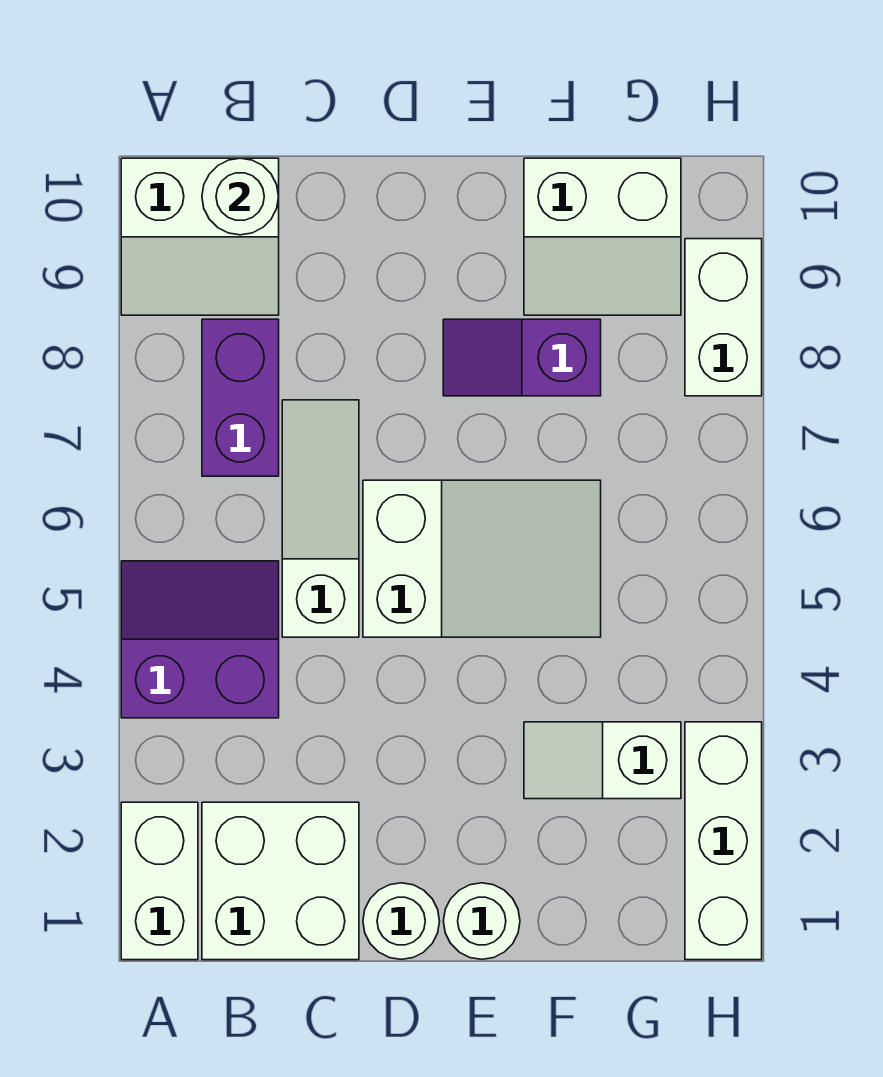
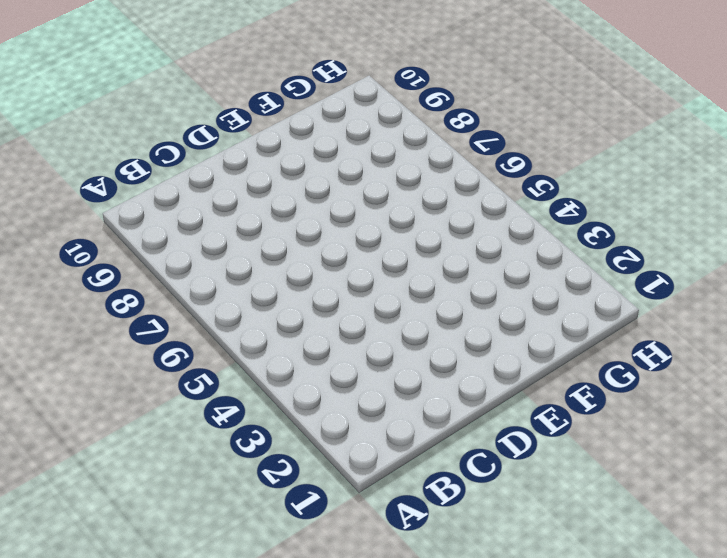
none -> white 1x2 brick [121,802,198,960]
none -> purple 2x2 slope [121,561,279,718]
none -> white 2x2 slope [121,158,279,315]

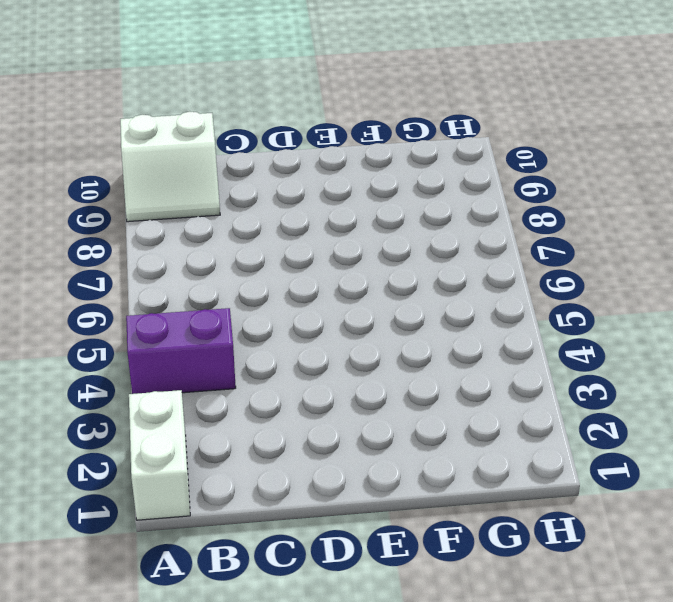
none -> white 2x2 brick [202,802,359,960]
none -> purple 1x2 brick [202,319,279,476]
none -> white 1x3 slope [282,400,359,637]

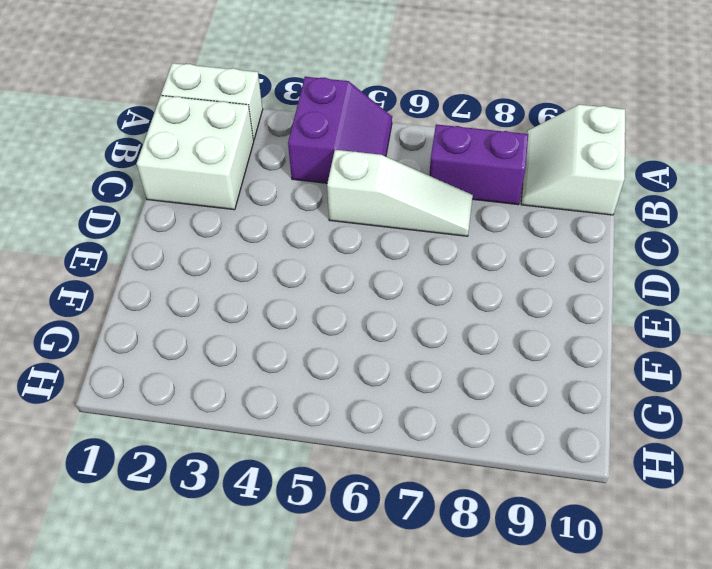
none -> white 1x1 round brick [363,883,440,959]
none -> white 2x3 slope [363,480,601,637]
none -> white 1x1 round brick [443,883,520,959]

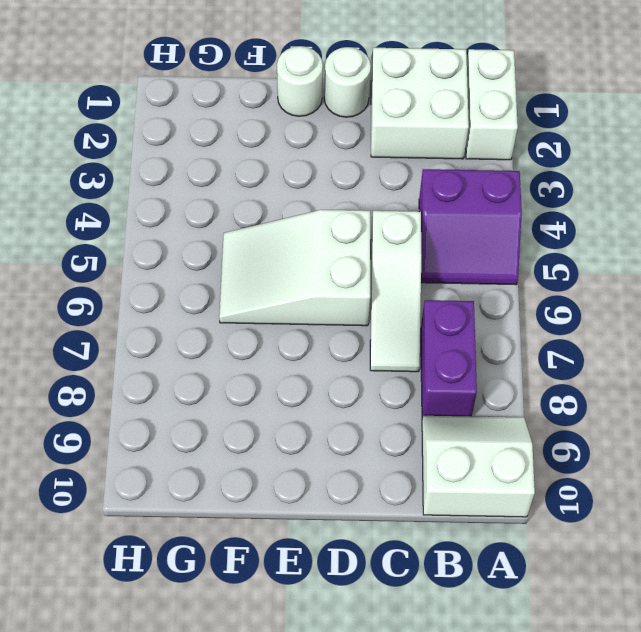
none -> purple 1x2 slope [443,319,601,396]
none -> white 1x2 slope [524,722,681,799]
none -> white 2x2 slope [524,158,681,315]

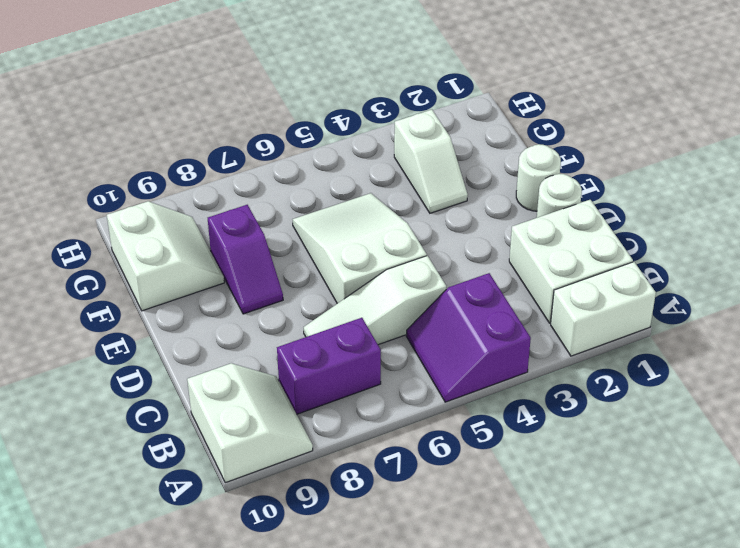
none -> white 1x3 brick [685,722,762,960]
none -> white 1x2 brick [685,239,762,396]
none -> white 1x1 round brick [202,158,279,235]

